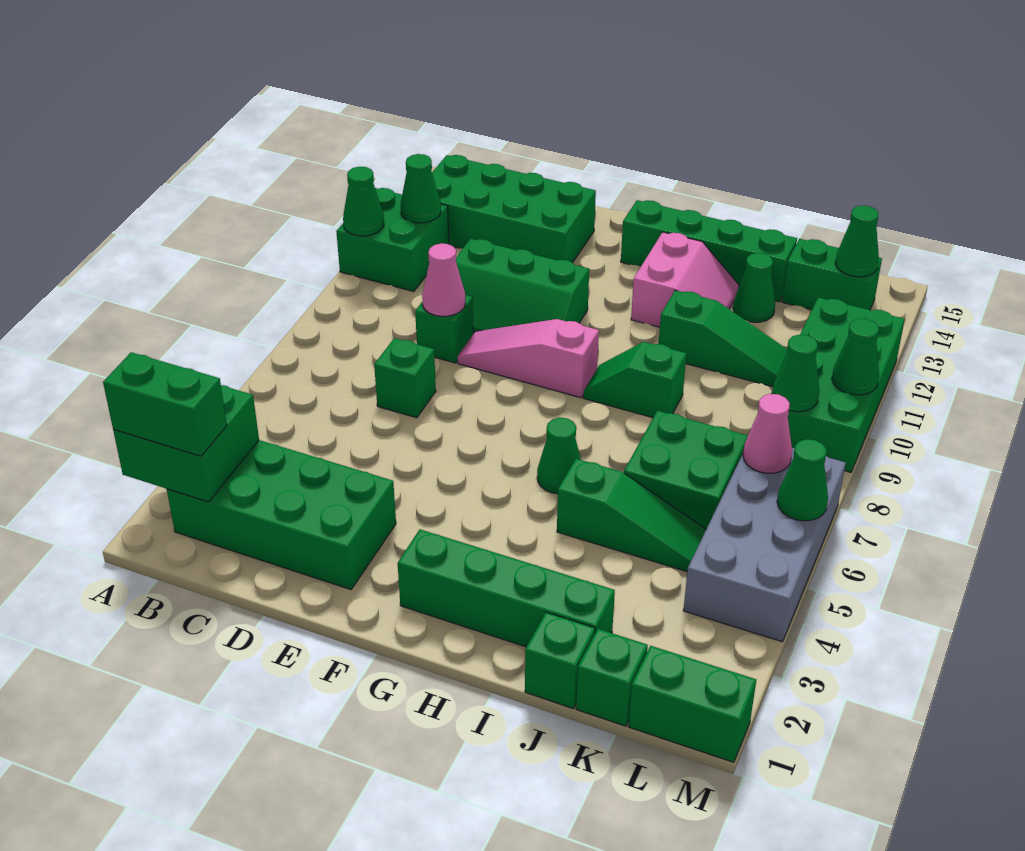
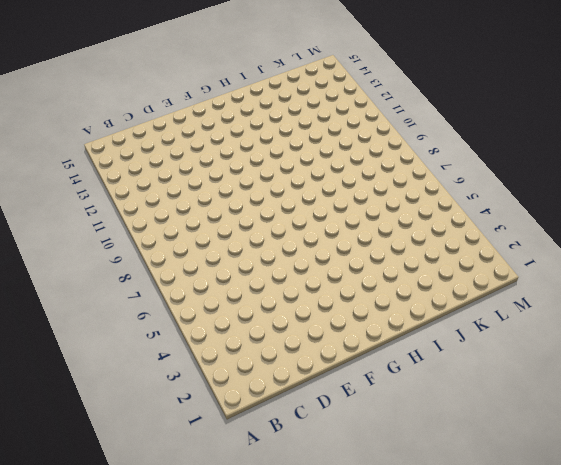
none -> green 2x2 brick [336,188,449,292]
none -> green 2x4 brick [167,440,396,590]
none -> green 2x4 brick [432,155,596,263]
none -> green 1x1 brick [374,338,436,418]

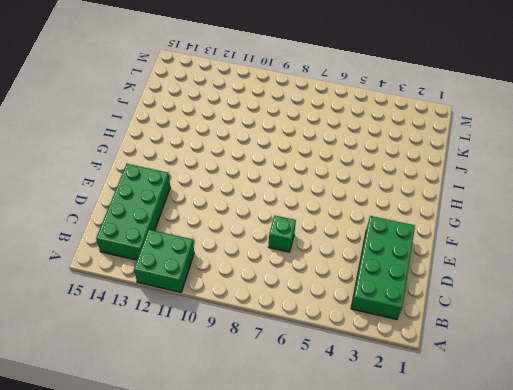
none -> green 1x1 brick [415,295,473,363]
none -> green 2x3 slope [456,239,589,334]
none -> pink 1x3 slope [458,319,599,398]
none -> green 1x4 brick [398,529,615,647]

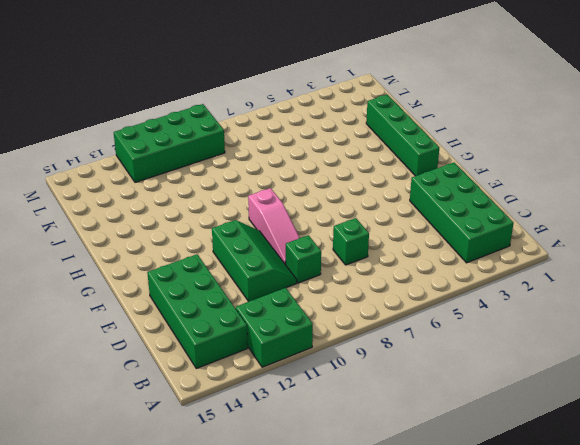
none -> green 1x4 brick [621,200,797,302]
none -> green 1x1 cone [537,418,581,494]
none -> green 1x2 slope [583,342,687,418]
none -> pink 2x2 slope [631,232,739,327]

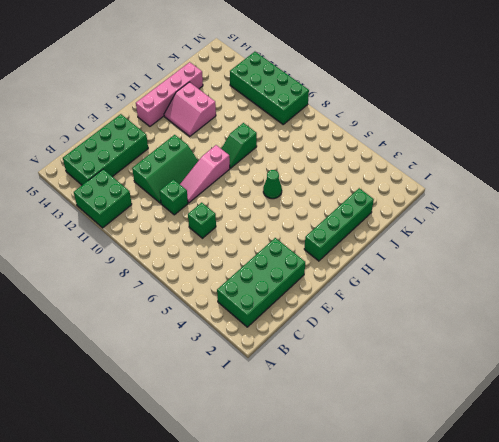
pink 1x4 brick [136,62,203,126] -> green 1x4 brick [621,200,797,302]
pink 2x2 slope [164,82,216,136] -> pink 2x2 slope turned to [631,232,739,327]
none -> green 1x3 slope [557,459,706,571]
none -> green 1x3 slope [659,290,787,387]
none -> green 1x1 brick [525,612,595,709]
none -> green 2x2 brick [624,411,748,529]

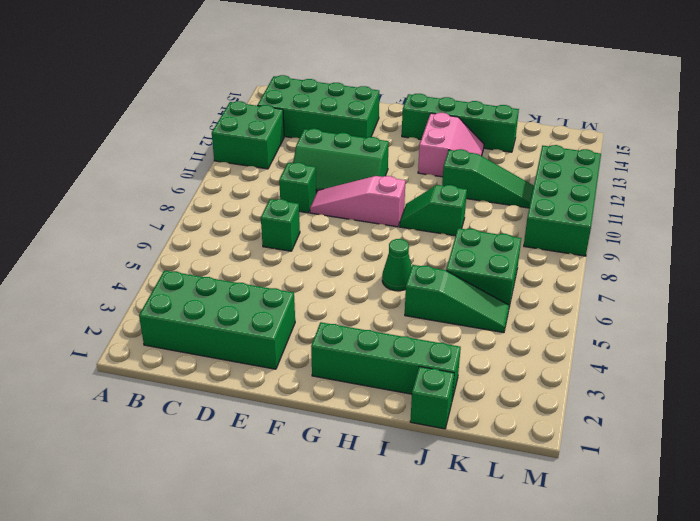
none -> green 1x1 cone [733,253,775,322]
none -> green 1x1 brick [576,629,648,726]
none -> green 1x2 brick [782,239,882,310]
none -> green 1x2 brick [629,646,756,762]

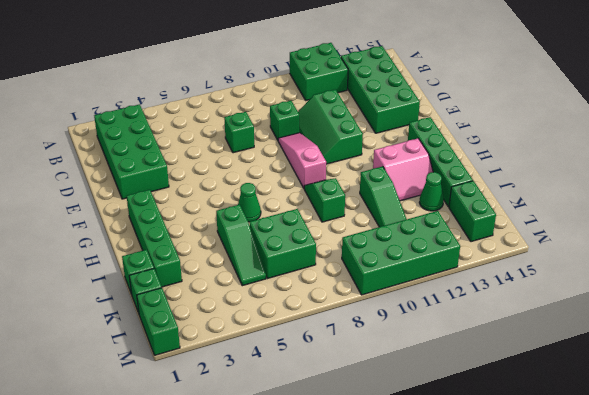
none -> grey 2x4 brick [683,448,846,642]
none -> green 2x2 brick [113,385,259,502]
none -> green 1x1 cone [343,167,384,236]
none -> green 1x1 cone [401,154,441,223]

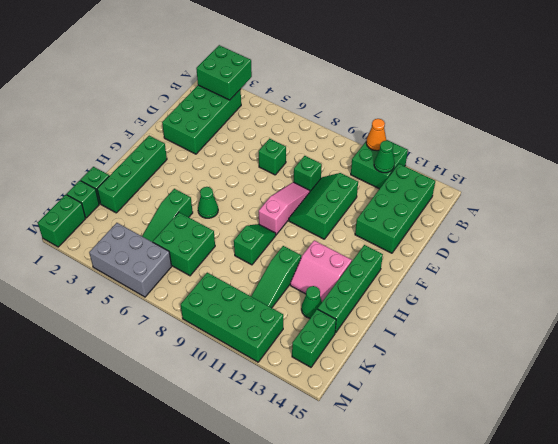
orange 1x1 cone [366,119,386,151] -> green 1x1 cone [343,167,384,236]
grey 2x3 brick [89,223,172,297] -> grey 2x4 brick [683,448,846,642]
none -> pink 1x1 cone [422,243,465,316]
none -> pink 1x1 cone [743,394,792,473]
none -> green 1x1 cone [772,335,819,412]
none -> green 1x1 cone [835,206,879,277]

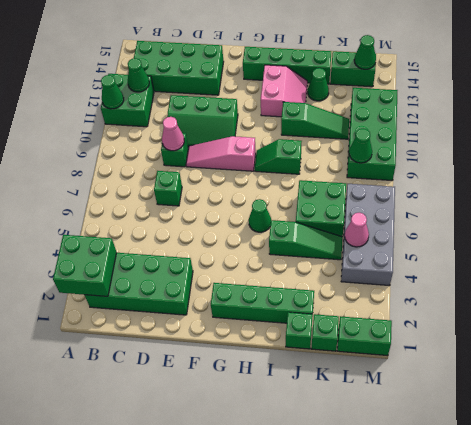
pink 1x1 cone [345,213,369,247] -> pink 1x1 cone moved to [743,394,792,473]
none -> green 1x1 cone [777,439,828,521]
none -> green 1x1 cone [832,319,879,395]
none -> green 1x2 brick [103,352,227,456]

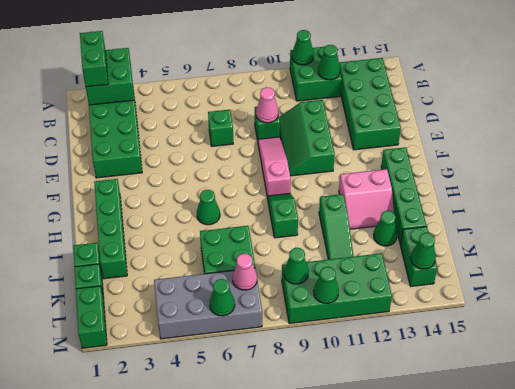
none -> green 1x3 slope [557,459,706,571]

